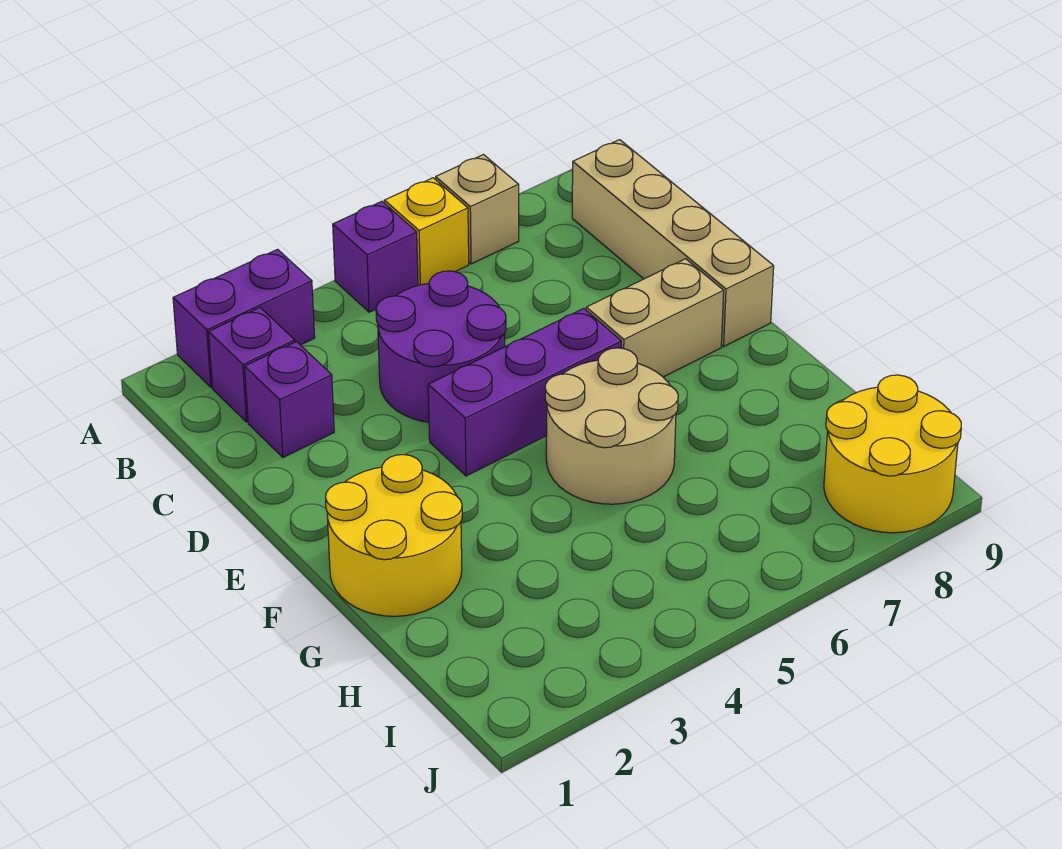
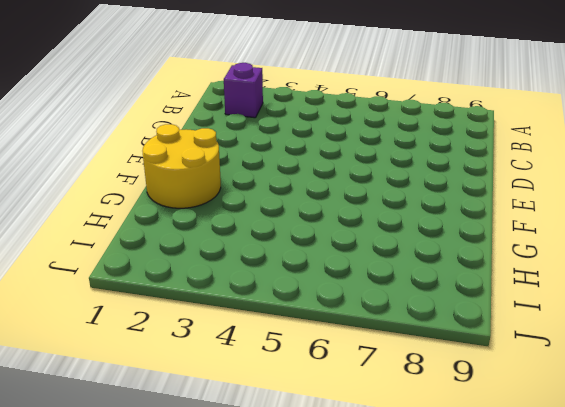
none -> purple 1x2 brick [173,249,315,387]
none -> purple 1x1 brick [333,201,418,312]
none -> yellow 1x1 brick [384,178,469,285]

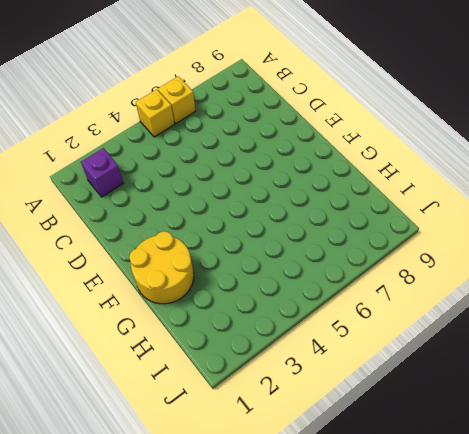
yellow 1x1 brick [136,89,175,137] -> purple 1x1 brick [333,201,418,312]
none -> purple 1x2 brick [173,249,315,387]
none -> tan 1x1 brick [436,155,519,264]
none -> tan 1x4 brick [572,140,774,346]

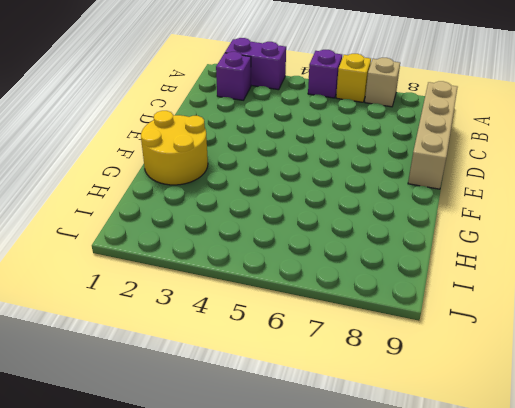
none -> purple 1x1 brick [245,342,334,457]
none -> purple 2x2 round brick [376,271,506,422]
none -> purple 1x3 brick [428,309,621,476]

